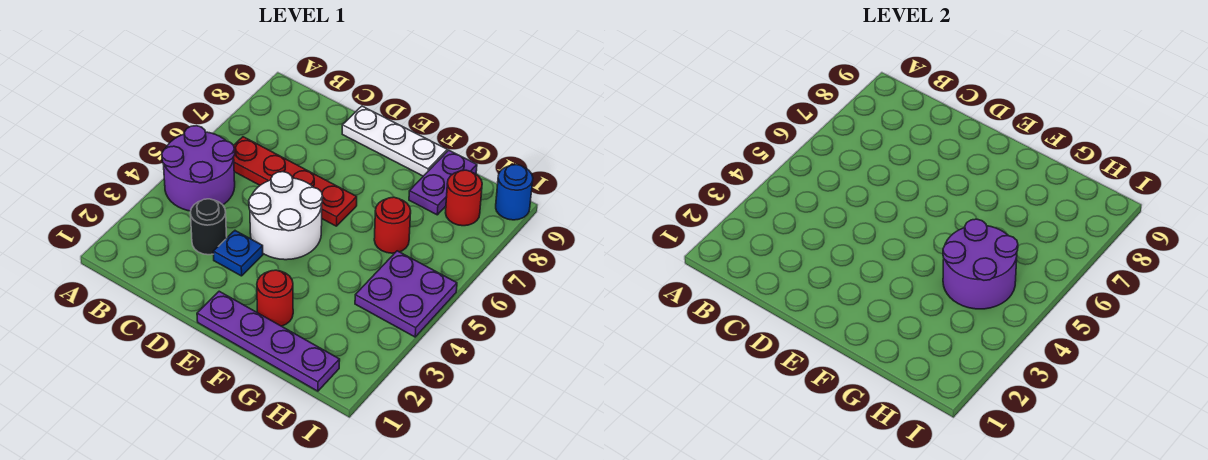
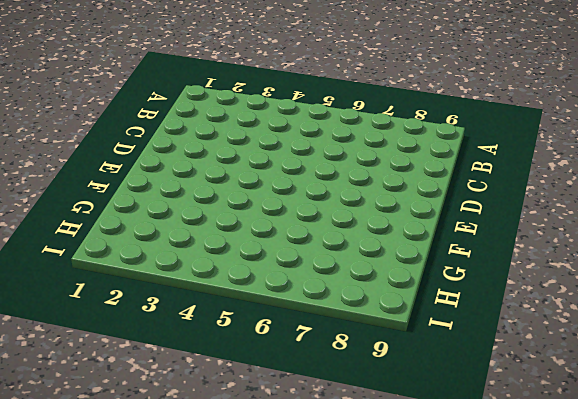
none -> purple 2x2 round brick [162,126,235,211]
none -> red 1x4 plate [234,137,357,226]
none -> black 1x1 round brick [190,199,227,255]

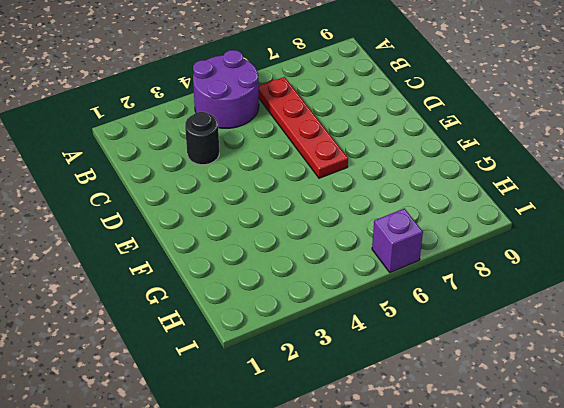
purple 1x1 brick [372,208,423,272] -> none
none -> blue 1x1 plate [213,231,263,276]
none -> white 2x2 round brick [249,172,323,260]
none -> white 1x3 plate [342,106,447,176]

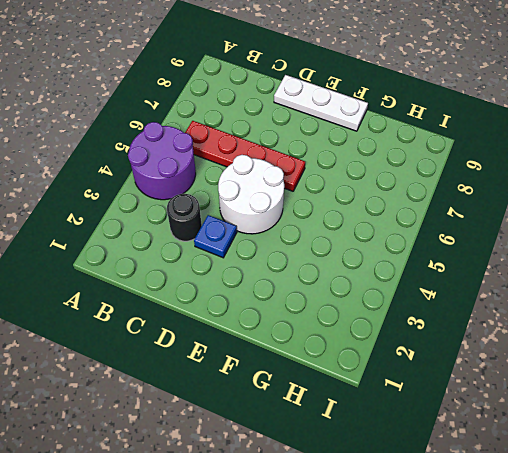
none -> purple 1x4 plate [197,291,340,391]
none -> red 1x1 round brick [257,270,293,326]
none -> red 1x1 round brick [374,197,411,253]

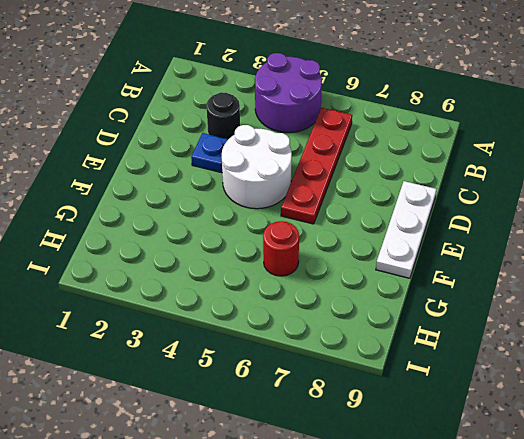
none -> purple 1x4 plate [197,291,340,391]
none -> red 1x1 round brick [257,270,293,326]
none -> purple 1x2 plate [409,150,477,215]

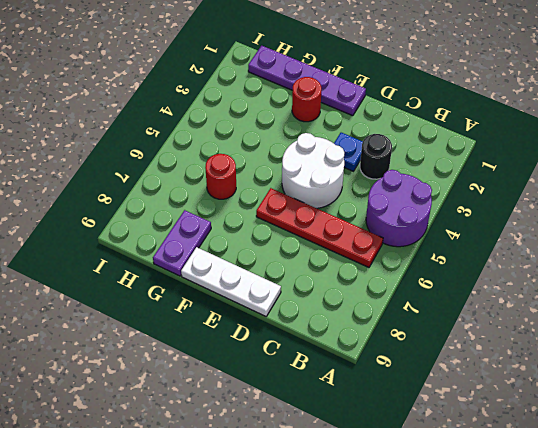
none -> purple 2x2 plate [355,251,457,337]
none -> red 1x1 round brick [446,170,482,226]
none -> blue 1x1 round brick [496,165,533,220]

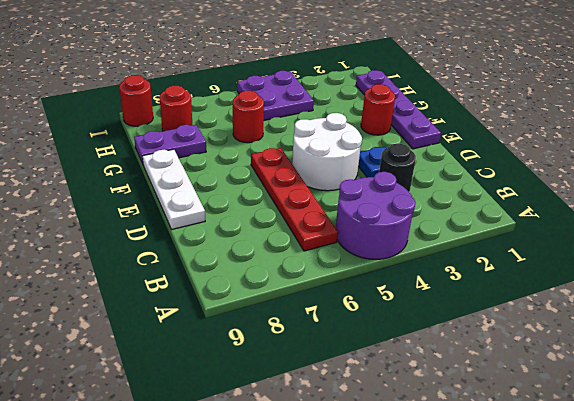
red 1x1 round brick [119,75,153,126] -> blue 1x1 round brick [496,165,533,220]
none -> purple 2x2 round brick [943,219,1018,309]

